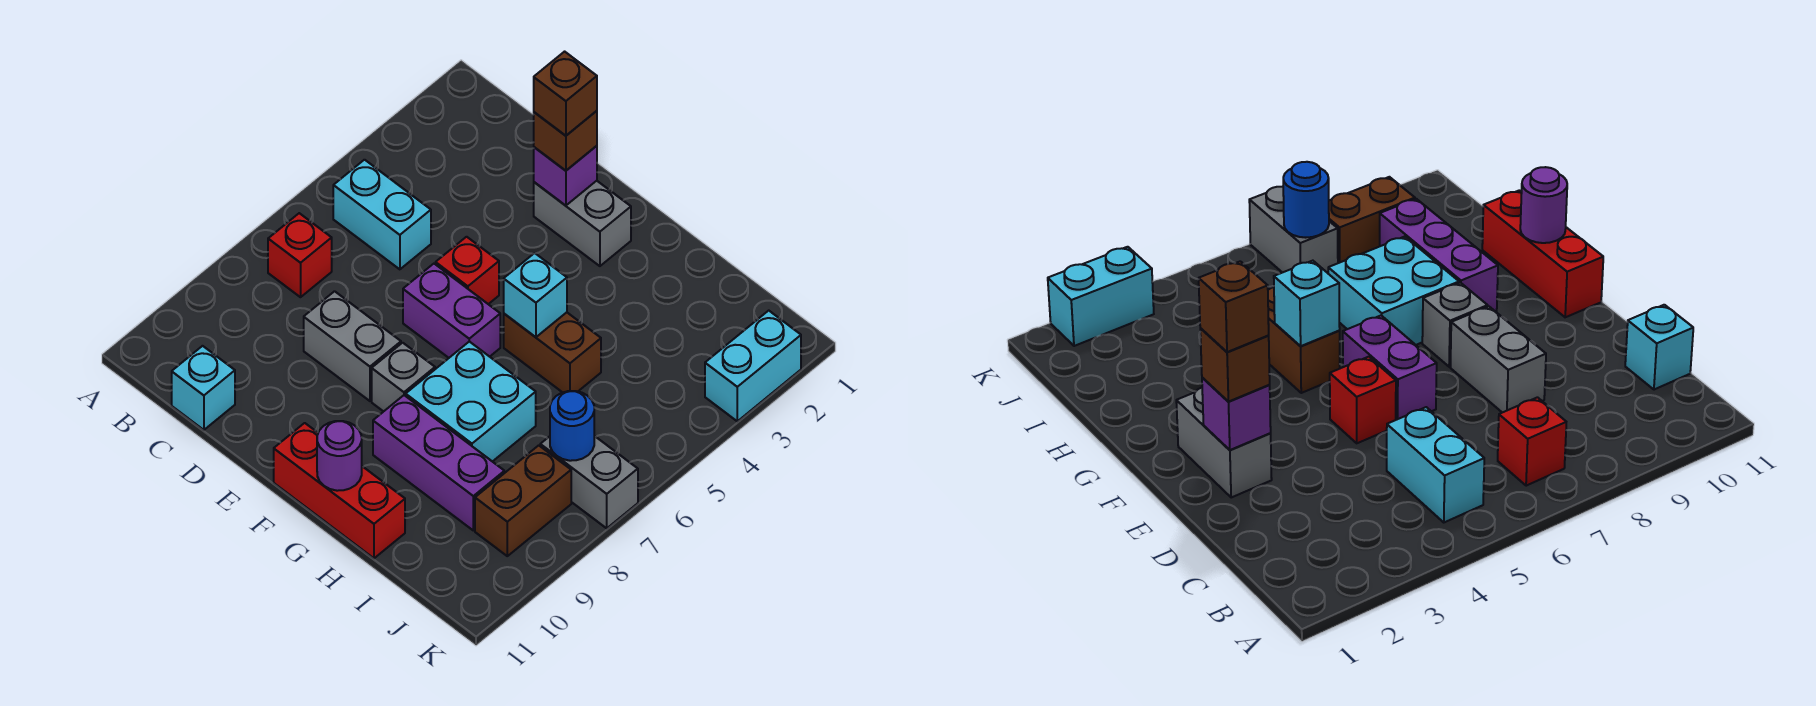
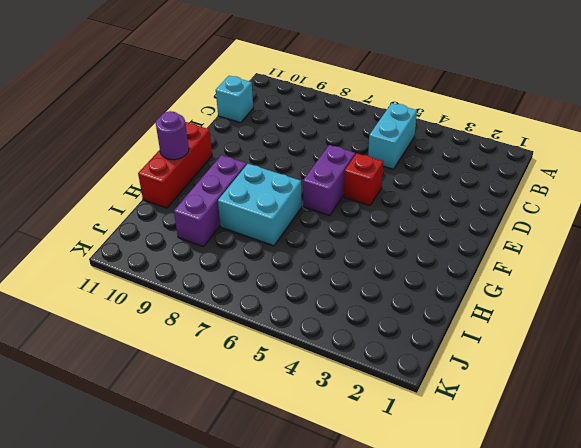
none -> red 1x1 brick [268,213,332,297]
none -> grey 1x2 brick [304,291,401,401]
none -> grey 1x2 brick [534,181,631,266]

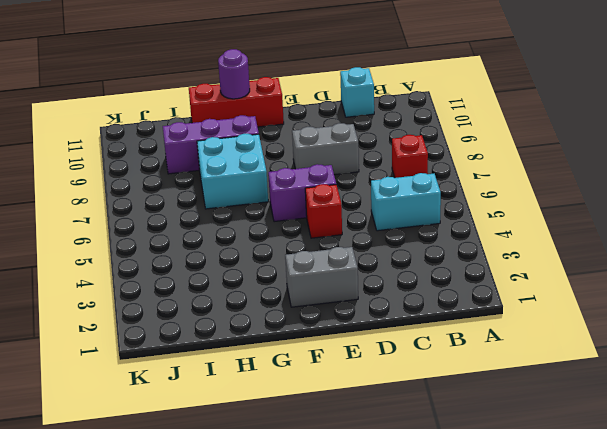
none -> grey 1x1 brick [372,343,435,412]
none -> brown 1x2 brick [504,312,601,393]
none -> grey 1x2 brick [540,436,638,528]

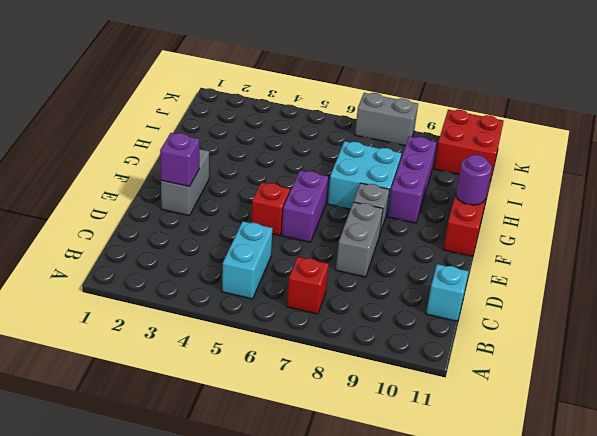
red 2x2 brick [434,110,504,181] -> none
grey 1x2 brick [355,93,418,146] -> grey 1x2 brick turned to [540,436,638,528]
none -> brown 1x2 brick [504,312,601,393]
none -> brown 1x2 brick [475,445,571,556]
none -> cyan 1x2 brick [705,311,801,421]

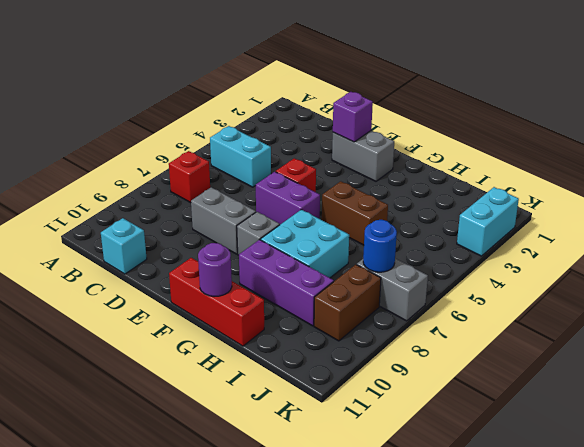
none -> cyan 1x1 brick [504,253,567,337]
none -> brown 1x1 brick [534,111,597,171]
none -> brown 1x1 brick [534,52,597,136]

